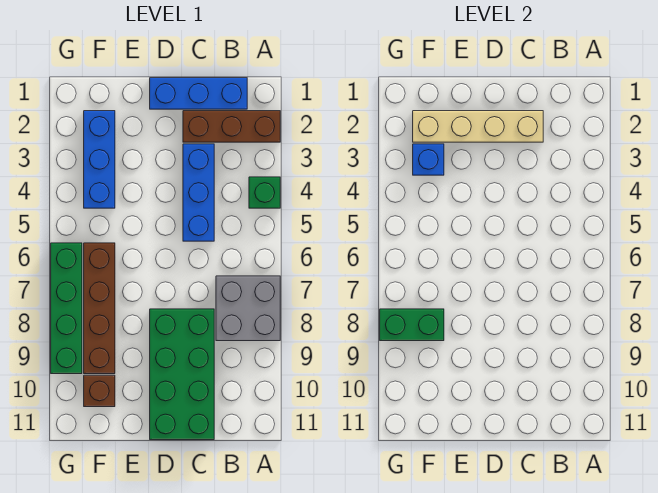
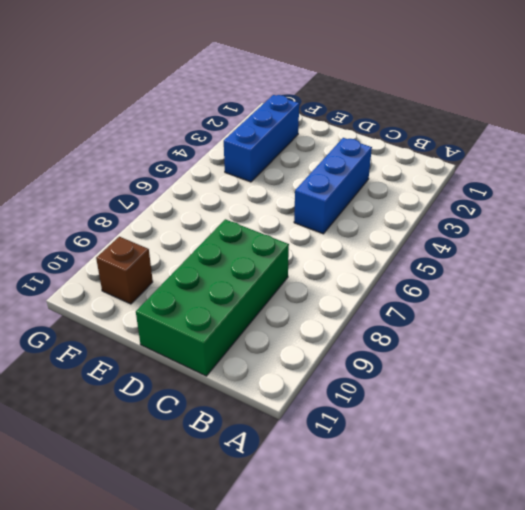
none -> brown 1x3 brick [183,111,280,142]
none -> green 1x1 brick [249,177,280,208]
none -> grey 2x2 brick [216,276,280,341]

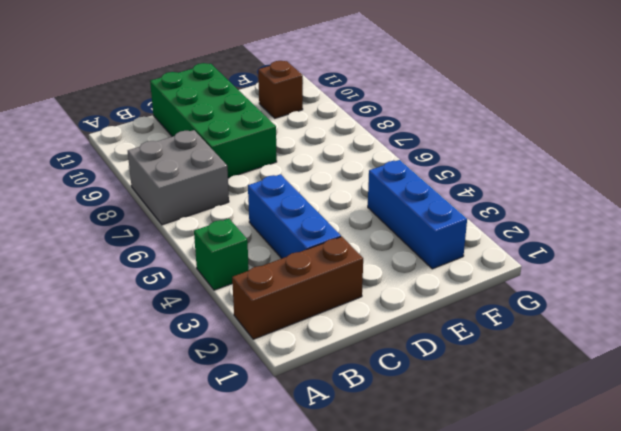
none -> blue 1x3 brick [150,78,247,109]
none -> brown 1x4 brick [84,243,115,374]
none -> green 1x4 brick [51,243,82,374]

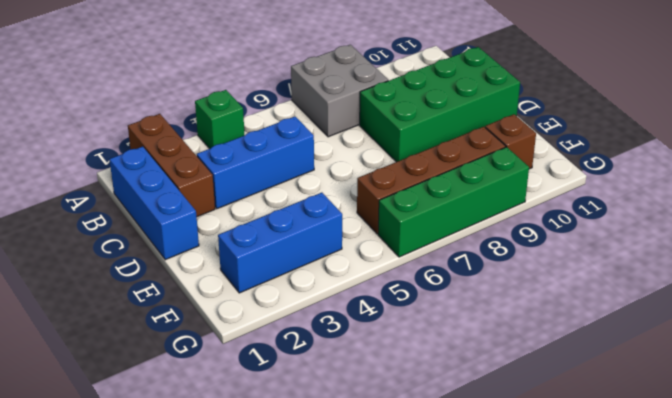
none -> tan 1x4 brick [413,111,543,142]
none -> blue 1x1 brick [413,144,444,175]
none -> green 1x2 brick [380,309,444,341]

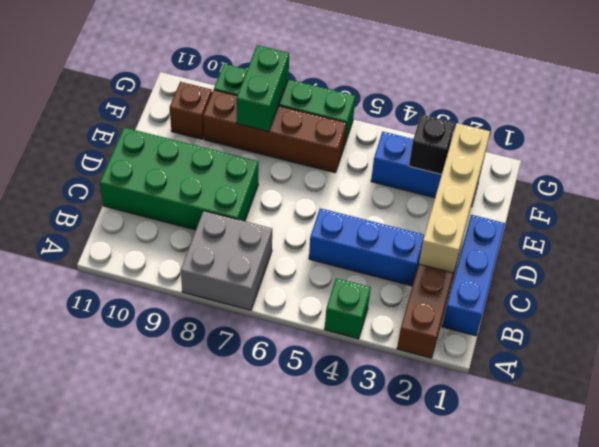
black 1x1 brick [409,115,454,175] -> blue 1x1 brick [413,144,444,175]

